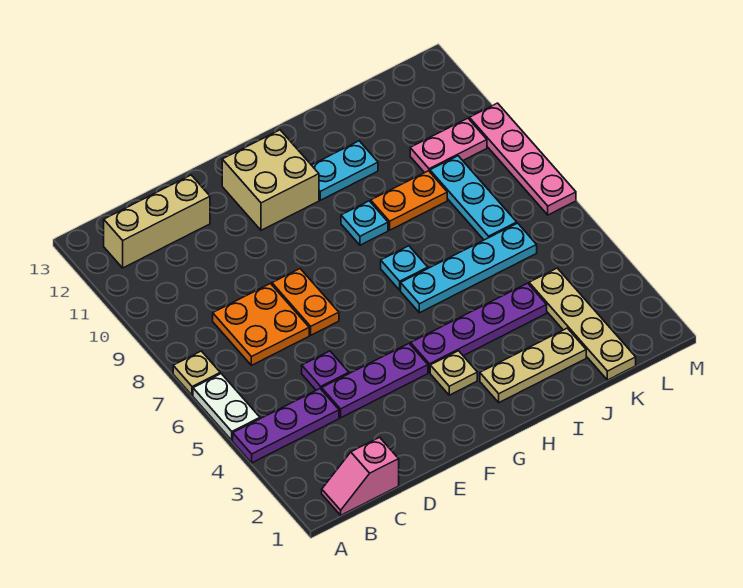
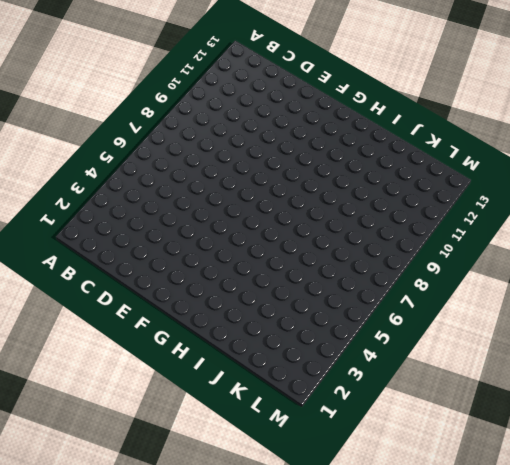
none -> purple 1x3 plate [233,389,339,463]
none -> white 1x2 plate [193,374,260,440]
none -> tan 1x1 plate [173,351,220,396]

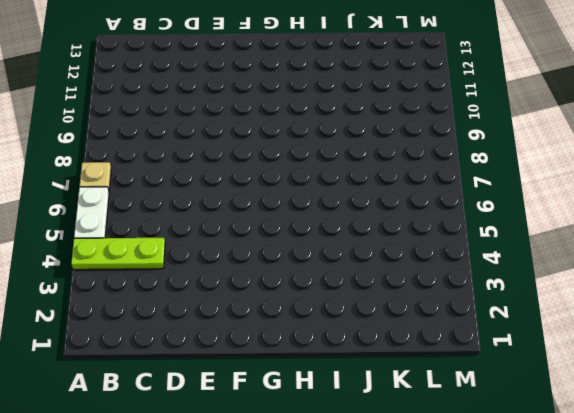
lime 1x3 plate [71,238,165,270] -> purple 1x3 plate [233,389,339,463]
none -> pink 1x2 slope [322,437,399,515]
none -> tan 1x3 brick [104,175,210,268]
none -> orange 2x2 plate [213,284,309,365]

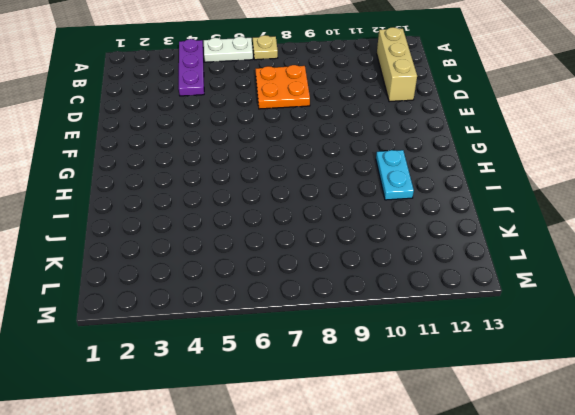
none -> pink 1x2 slope [322,437,399,515]
none -> purple 1x3 plate [322,344,428,418]
none -> purple 1x1 plate [302,351,349,390]

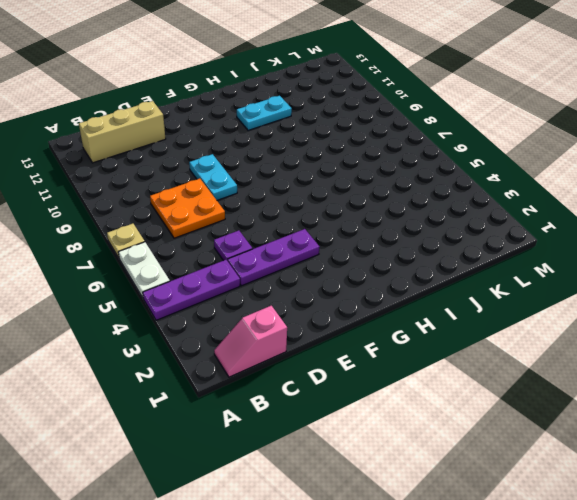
cyan 1x2 plate [189,154,237,200] -> orange 1x2 plate [272,269,339,335]
none -> tan 2x2 brick [222,130,319,230]
none -> tan 1x1 plate [430,351,477,395]
none -> purple 1x4 plate [411,283,547,373]

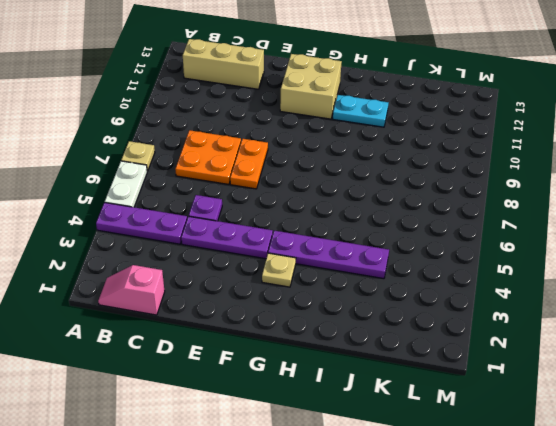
none -> tan 1x3 plate [480,328,586,402]
none -> cyan 1x4 plate [401,223,537,313]
none -> cyan 1x1 plate [381,246,428,290]

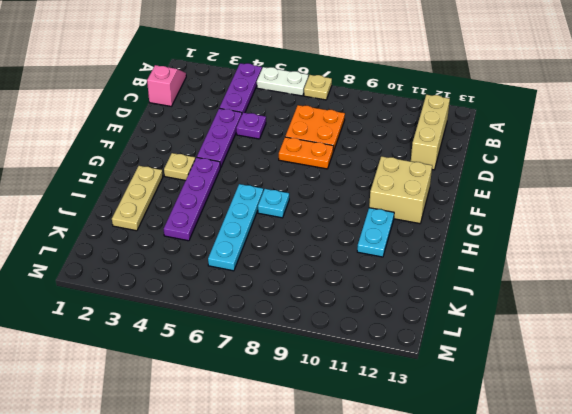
none -> cyan 1x1 plate [341,201,388,245]
none -> orange 1x2 plate [371,171,447,230]
none -> tan 1x4 plate [529,268,636,380]

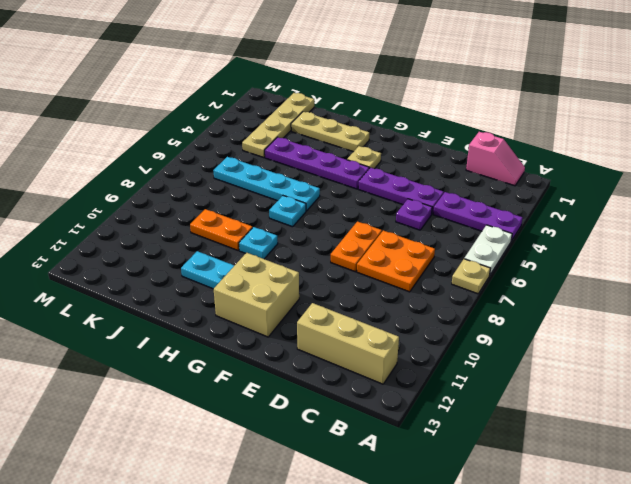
none -> cyan 1x3 plate [430,156,517,240]
none -> pink 1x2 plate [410,118,487,173]
none -> pink 1x4 plate [469,103,576,215]

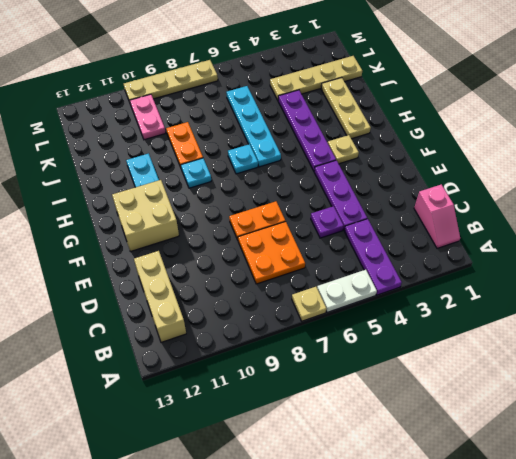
tan 1x4 plate [124,60,218,102] -> pink 1x4 plate [469,103,576,215]
none -> cyan 1x3 plate [430,156,517,240]

